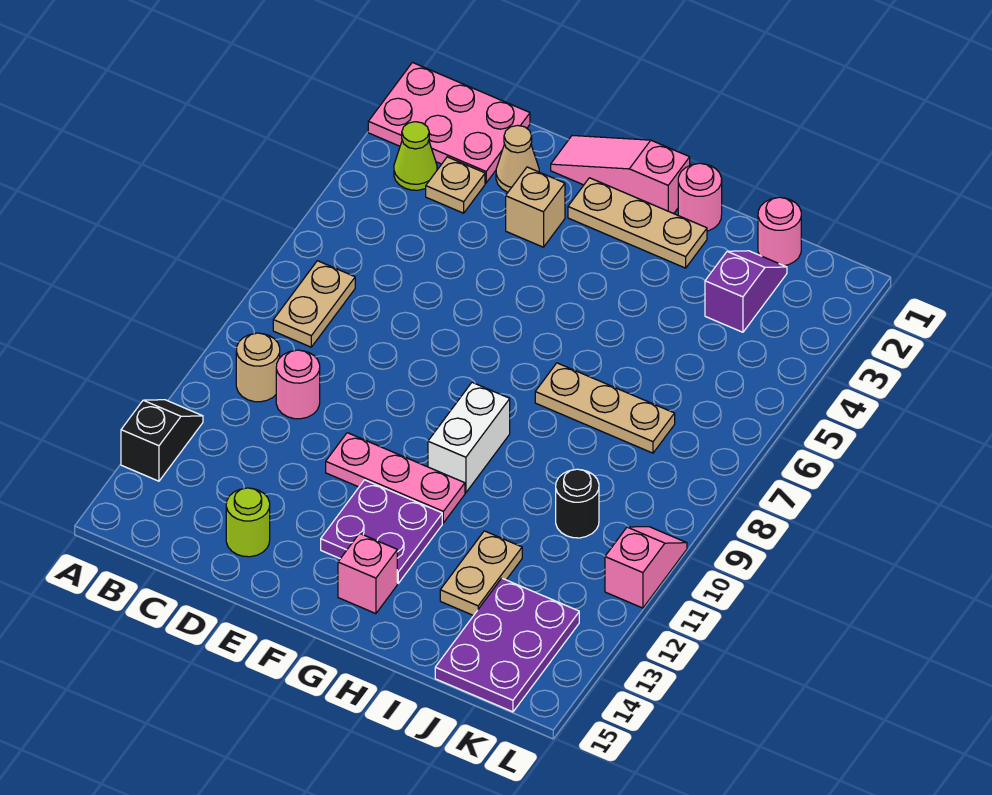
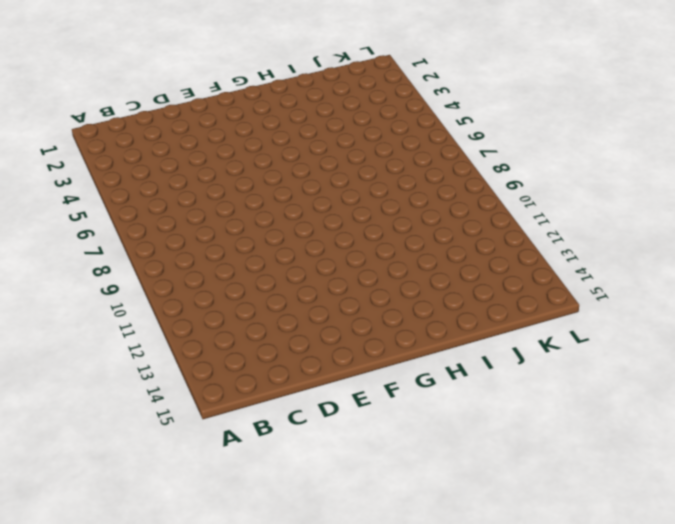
none -> pink 2x3 plate [368,63,530,183]
none -> black 1x2 slope [121,400,203,481]
none -> lime 1x1 cone [394,122,437,190]

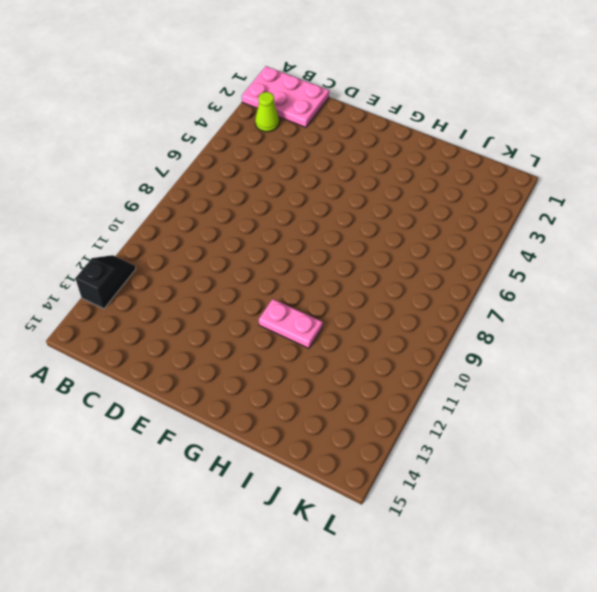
pink 1x2 plate [259,299,323,348] -> pink 1x3 plate [326,433,465,523]
none -> tan 1x2 plate [273,261,355,347]
none -> tan 1x1 round brick [236,333,280,402]
none -> tan 1x1 plate [426,157,485,213]

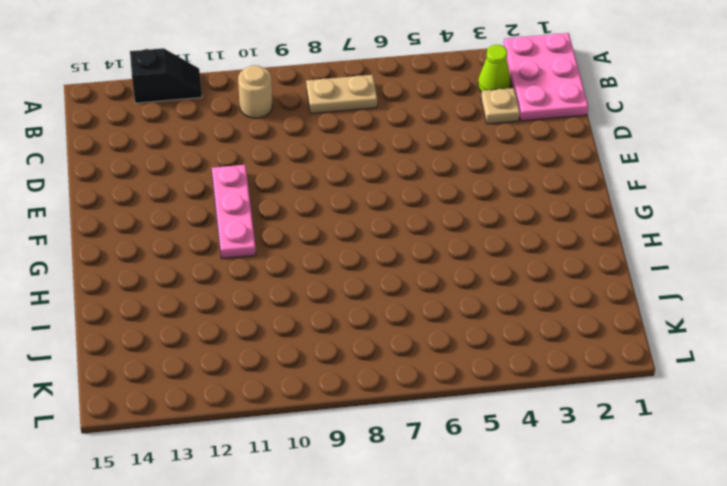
none -> pink 1x1 round brick [276,350,320,419]
none -> tan 1x1 cone [496,125,539,192]
none -> lime 1x1 round brick [226,488,270,557]

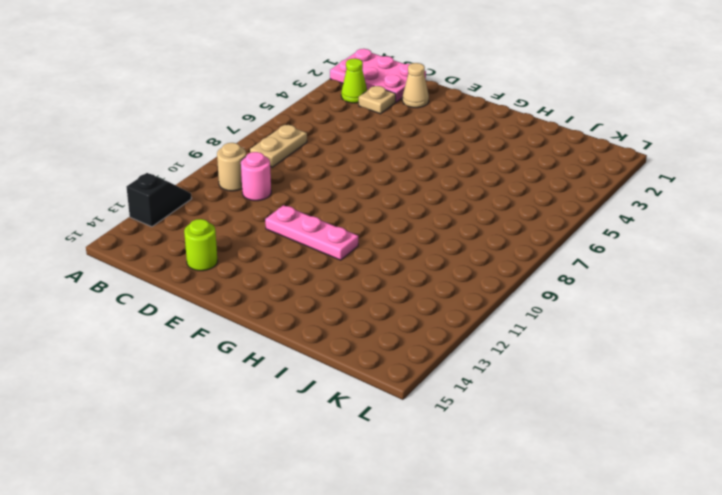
none -> pink 1x3 slope [551,136,690,214]
none -> tan 1x1 brick [506,167,565,247]
none -> tan 1x3 plate [568,178,707,268]

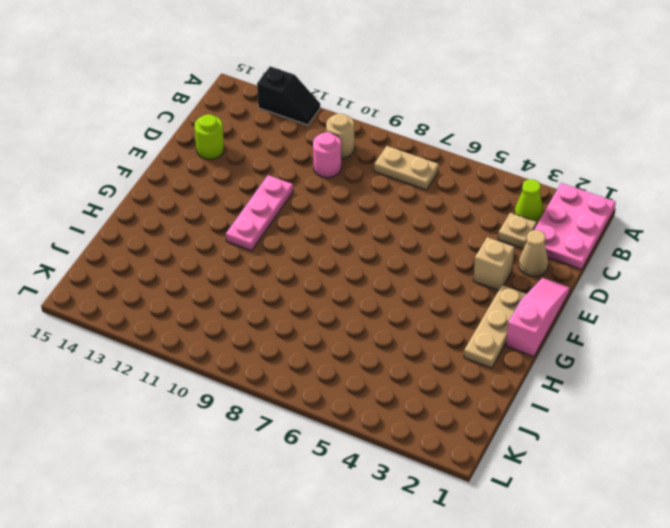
none -> purple 2x2 plate [321,480,442,583]
none -> white 1x2 brick [428,382,510,493]
none -> pink 1x1 brick [338,533,397,614]

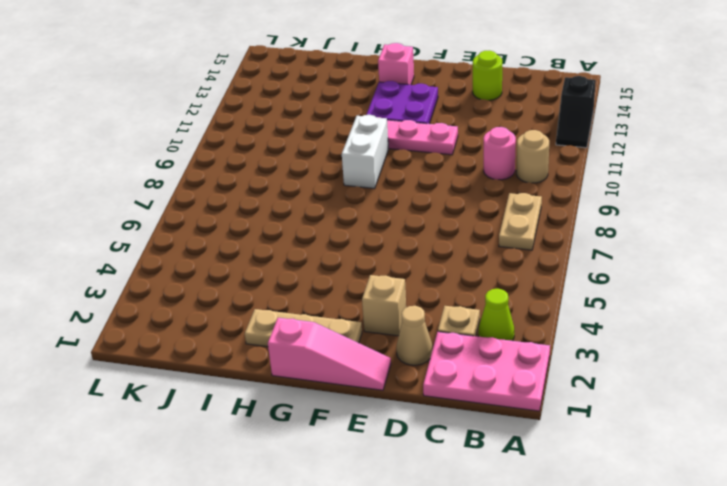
none -> pink 1x1 round brick [678,163,722,231]
none -> tan 1x3 plate [535,363,675,453]
none -> tan 1x2 plate [440,531,522,616]

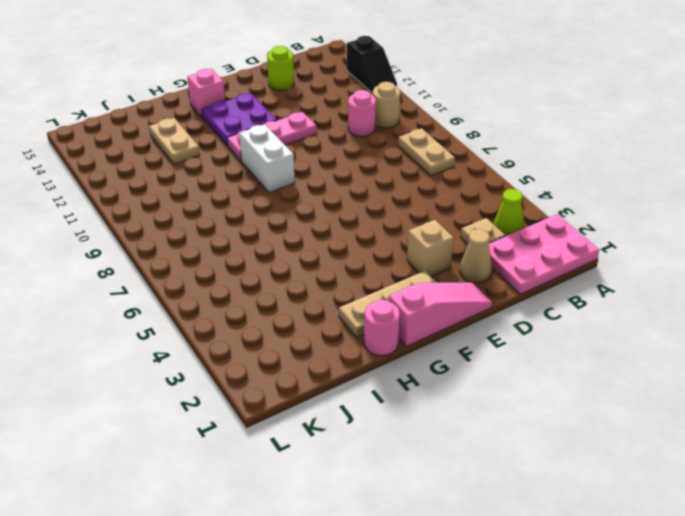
none -> tan 1x3 plate [535,363,675,453]
none -> pink 1x1 round brick [758,197,801,266]
none -> purple 1x2 slope [705,251,787,332]

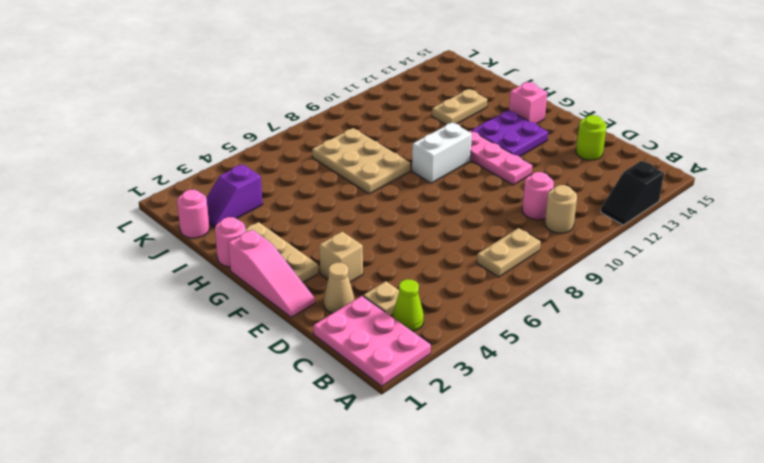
tan 2x3 plate [312,128,410,194] -> tan 1x3 plate [535,363,675,453]
none -> black 1x1 round brick [556,469,599,538]
none -> purple 2x3 plate [435,578,579,712]
none -> pink 1x2 slope [605,527,687,608]

